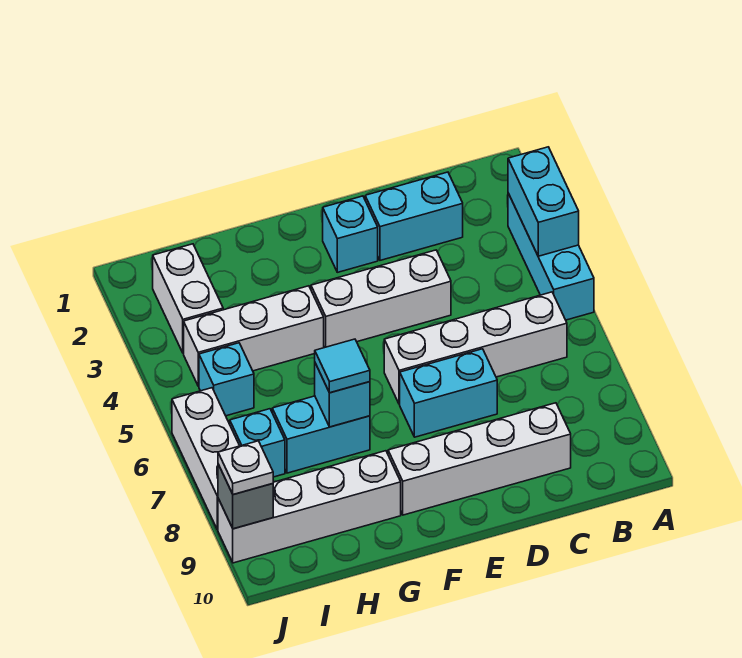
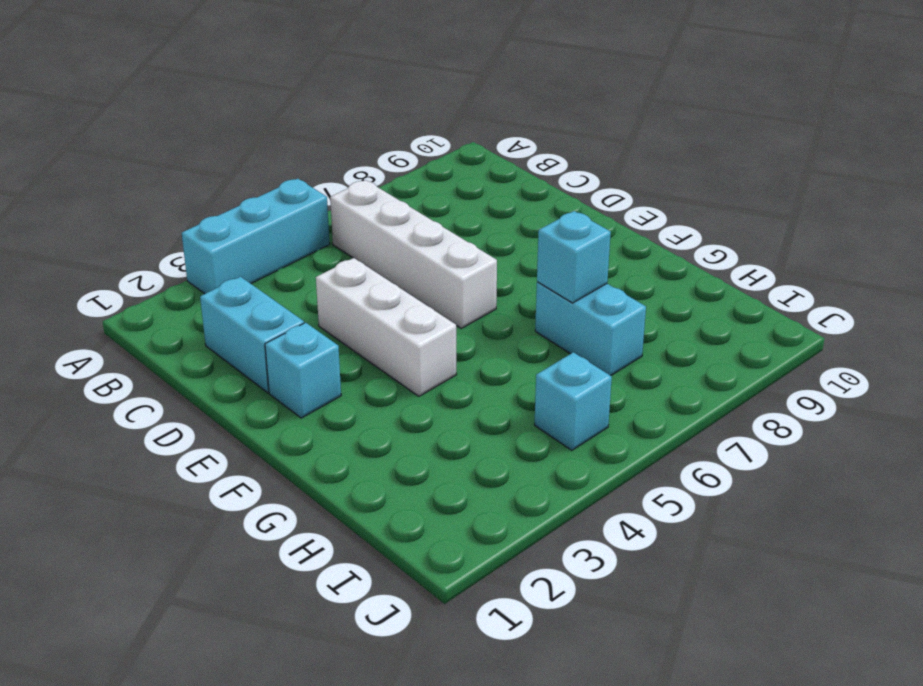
none -> white 1x4 brick [388,403,571,515]
none -> cyan 1x2 brick [400,349,497,437]
none -> white 1x3 brick [184,286,324,386]

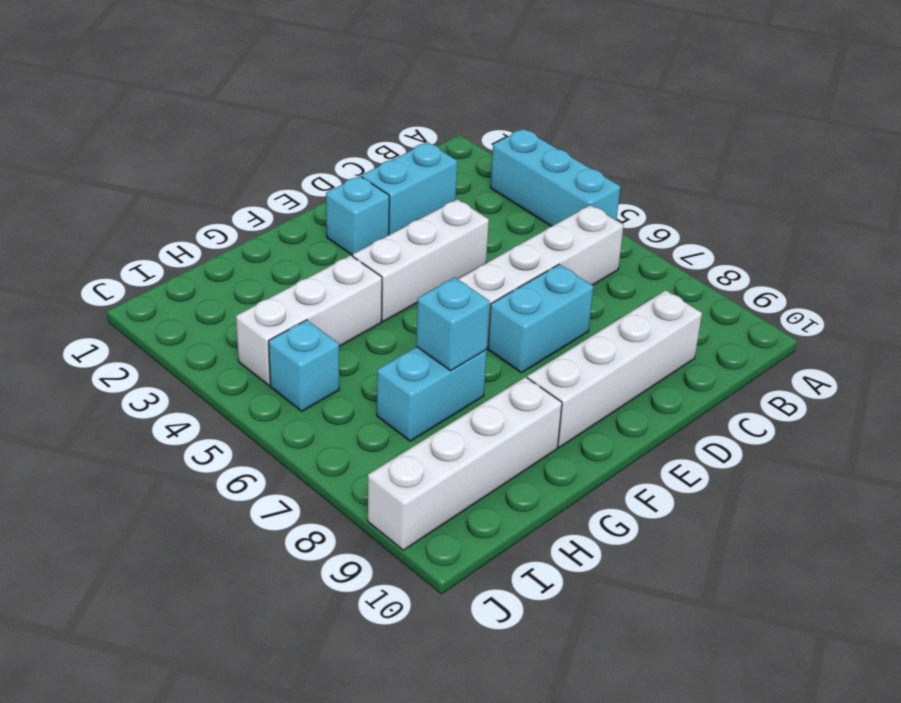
none -> white 1x2 brick [153,244,223,353]
none -> cyan 1x1 brick [230,409,285,477]
none -> white 1x3 brick [172,388,239,530]

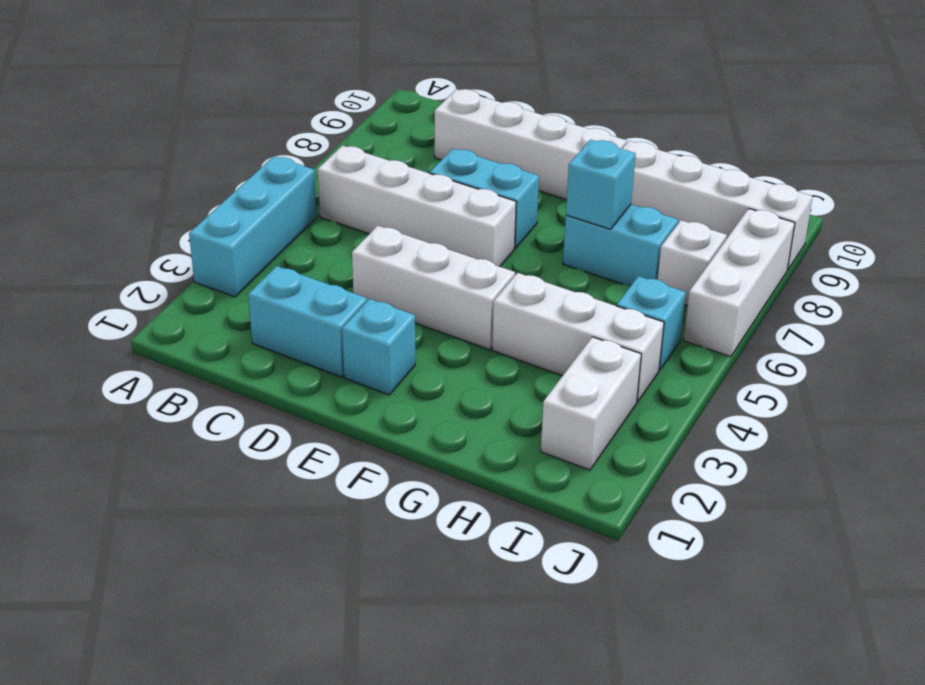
white 1x1 brick [658,220,727,306] -> cyan 1x1 brick [230,409,285,477]
none -> cyan 1x2 brick [508,147,579,256]
none -> grey 1x1 brick [218,464,273,529]
none -> cyan 1x1 tile [315,339,370,393]

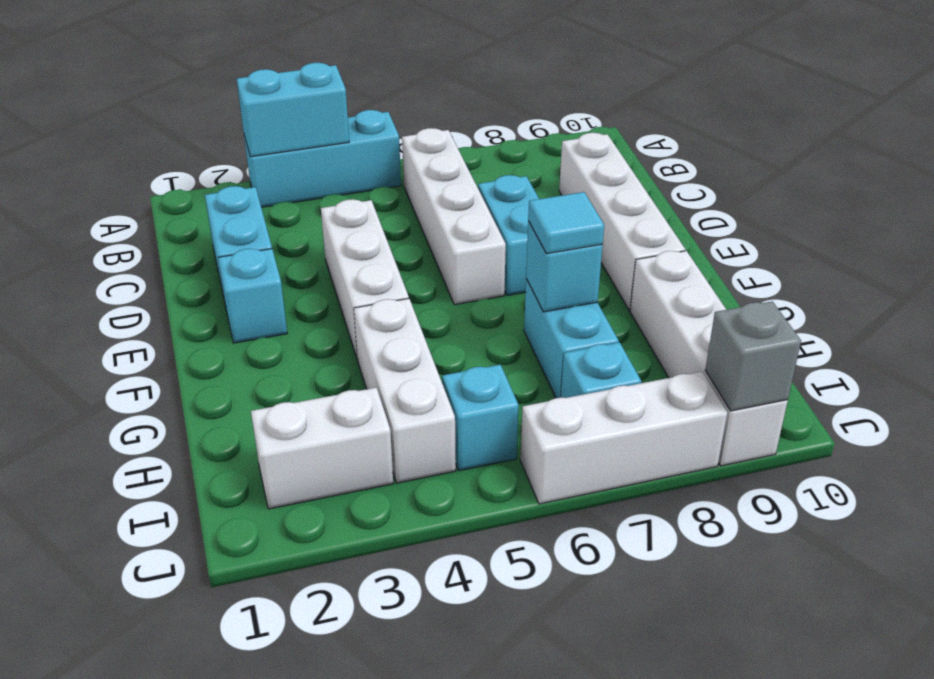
none -> white 1x1 plate [218,441,273,495]

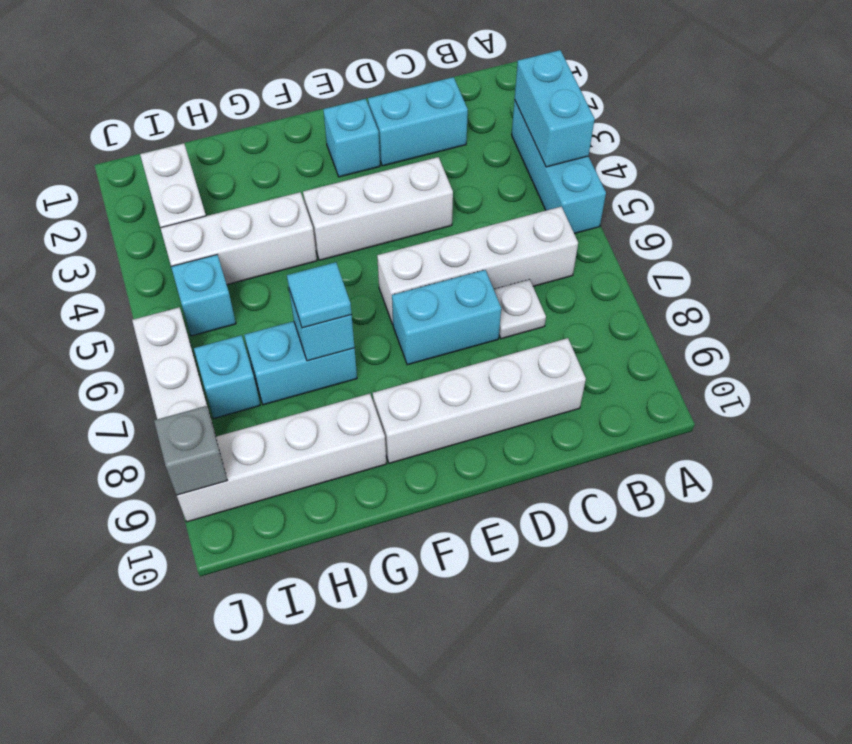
white 1x1 plate [494,279,546,339] -> white 1x1 plate moved to [218,441,273,495]

